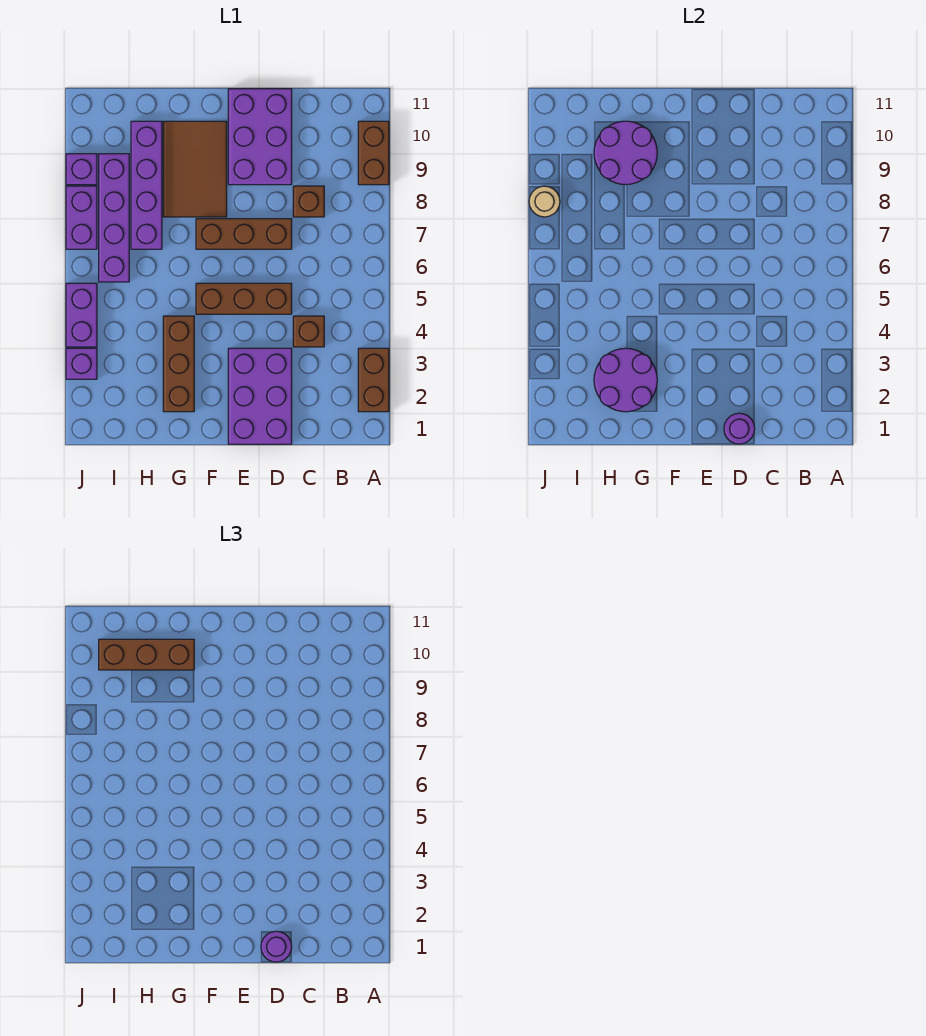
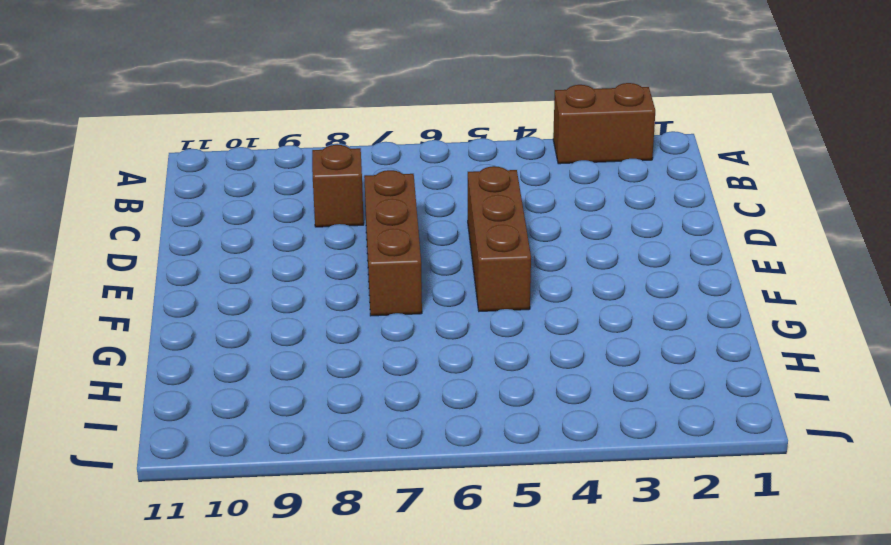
none -> brown 1x2 brick [358,121,389,185]
none -> brown 1x1 brick [293,316,324,347]
none -> purple 2x3 brick [228,348,292,444]

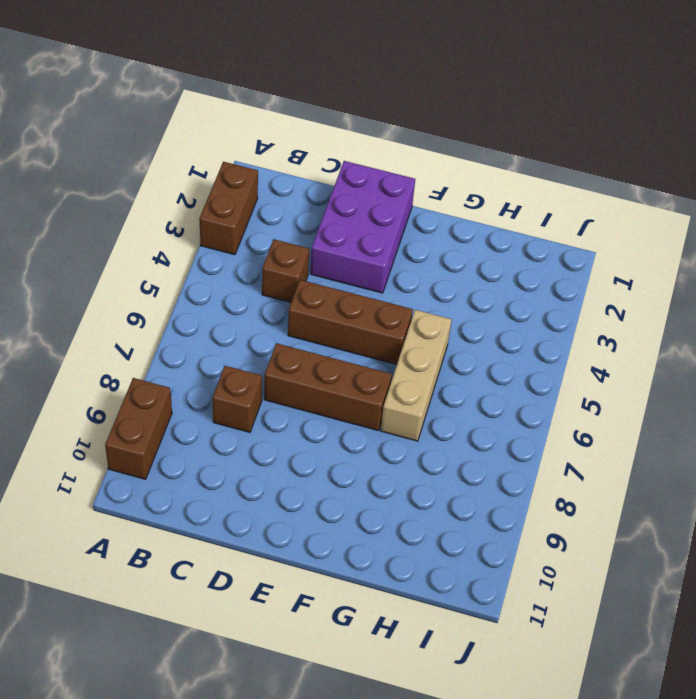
tan 1x3 brick [381,310,452,441] -> none
none -> purple 2x3 brick [228,89,292,185]
none -> brown 2x3 tile [163,121,227,217]
none -> brown 1x3 brick [163,316,194,412]

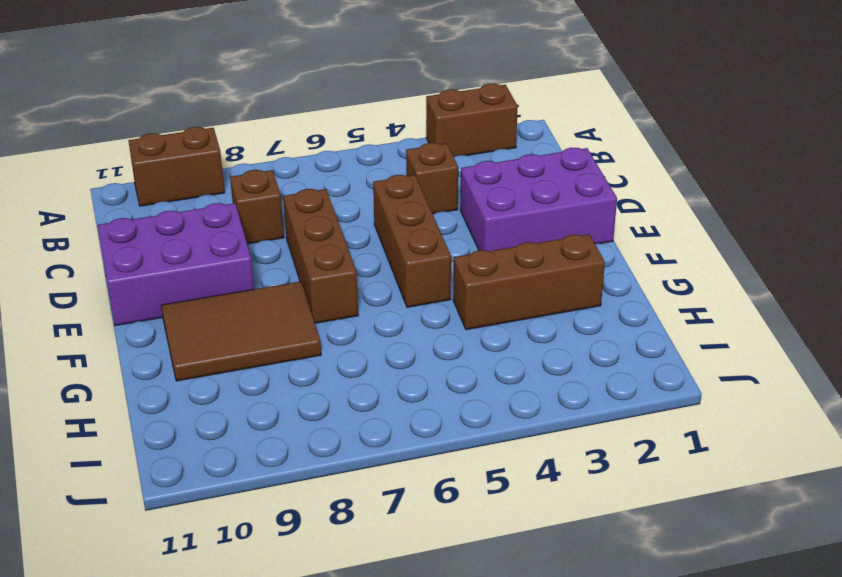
none -> purple 1x4 brick [131,121,162,249]
none -> purple 1x4 brick [99,154,129,282]
none -> purple 1x1 brick [66,348,97,379]

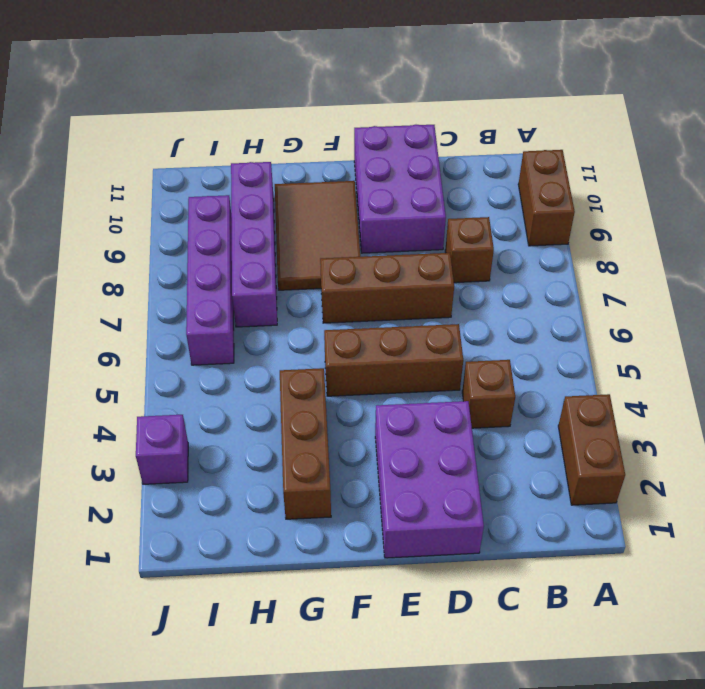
none -> purple 1x2 brick [66,283,97,347]
none -> purple 1x2 brick [66,186,97,249]
none -> purple 1x1 brick [66,154,97,185]

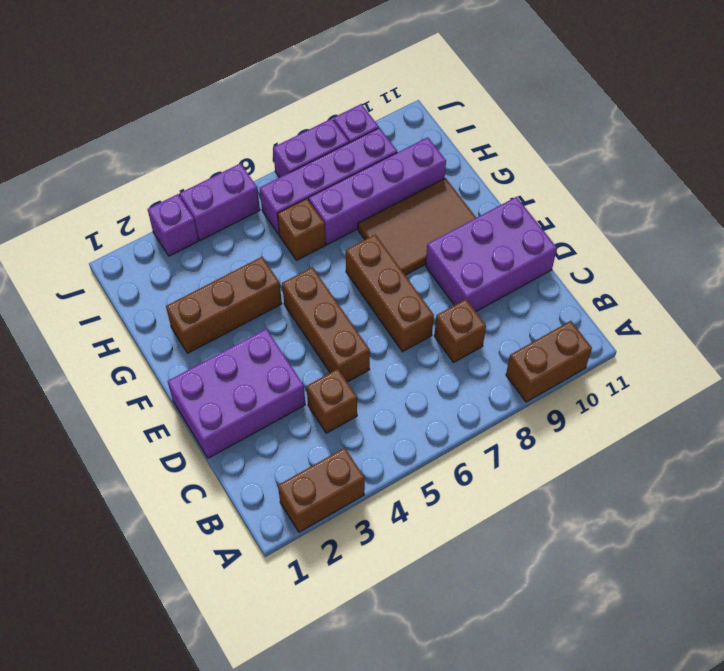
brown 1x1 brick [277,199,326,261] -> none
none -> purple 1x1 round brick [724,413,755,444]
none -> purple 2x2 round brick [594,348,657,412]
none -> purple 2x2 round brick [594,121,657,185]

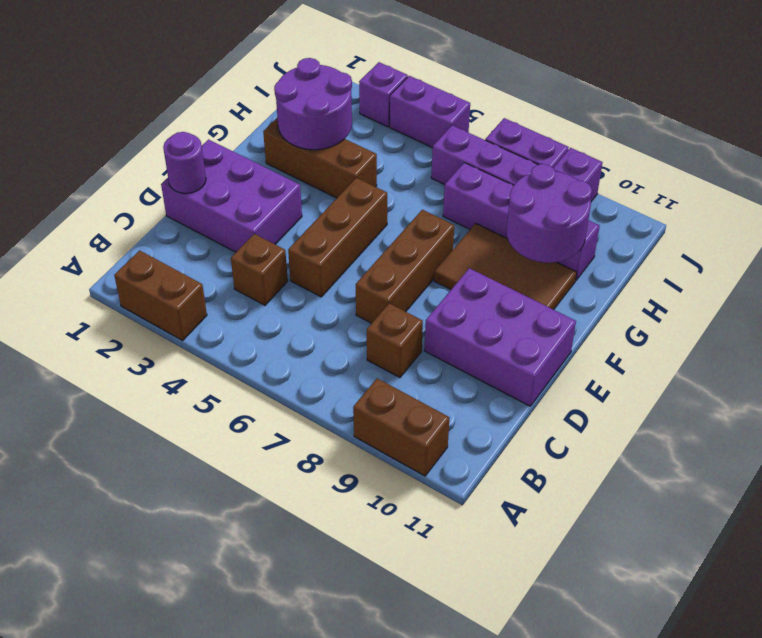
none -> tan 1x1 round brick [529,186,560,217]
none -> purple 1x1 round brick [261,931,292,962]
none -> brown 1x3 brick [99,639,194,670]

